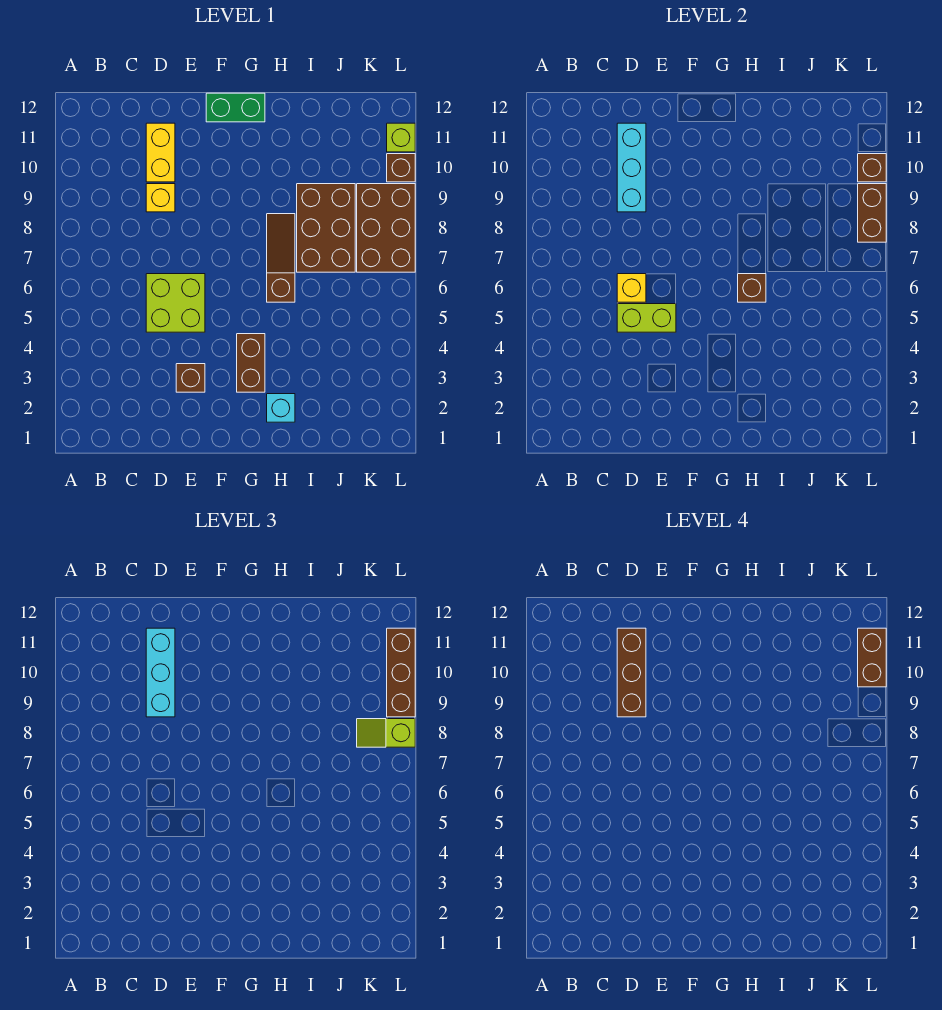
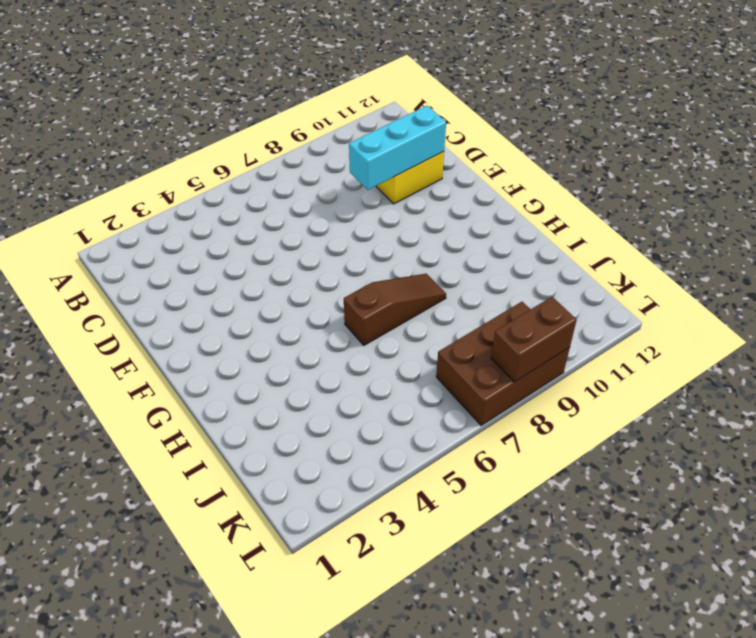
none -> lime 2x2 brick [146,274,205,332]
none -> yellow 1x1 brick [146,184,175,212]
none -> brown 1x1 brick [176,364,205,392]

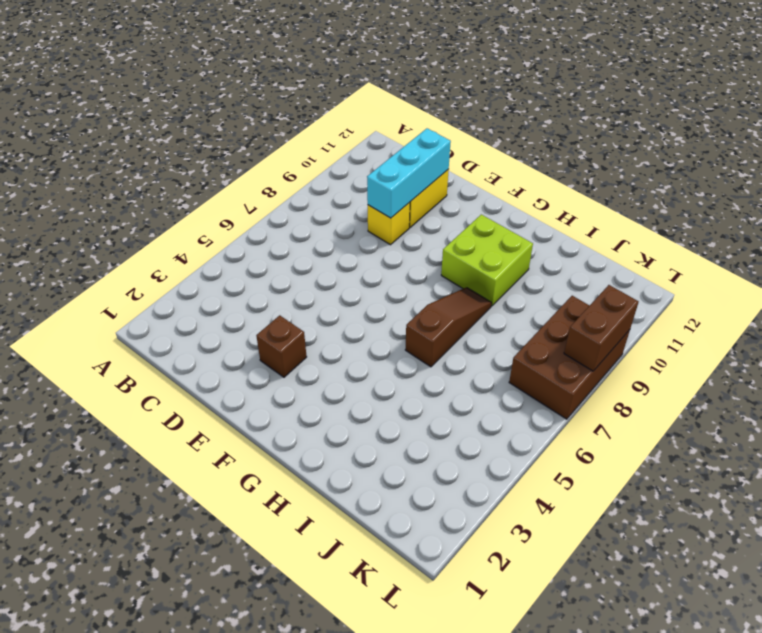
lime 2x2 brick [441,215,533,306] -> lime 2x2 brick moved to [146,274,205,332]
none -> green 1x2 brick [206,93,265,122]
none -> brown 1x2 brick [237,334,265,392]
none -> cyan 1x1 brick [267,394,295,422]

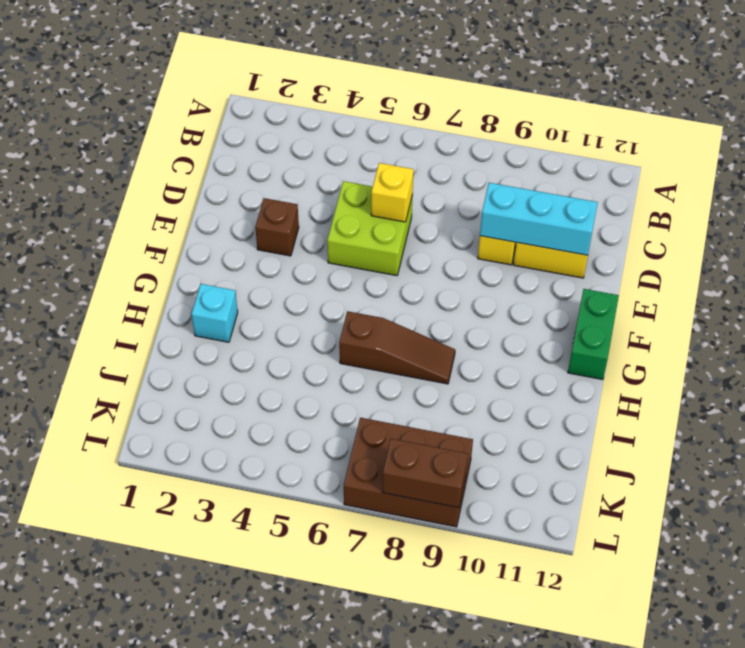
none -> brown 1x2 brick [237,334,265,392]
none -> brown 2x3 brick [297,184,355,272]
none -> brown 1x1 brick [387,154,415,182]

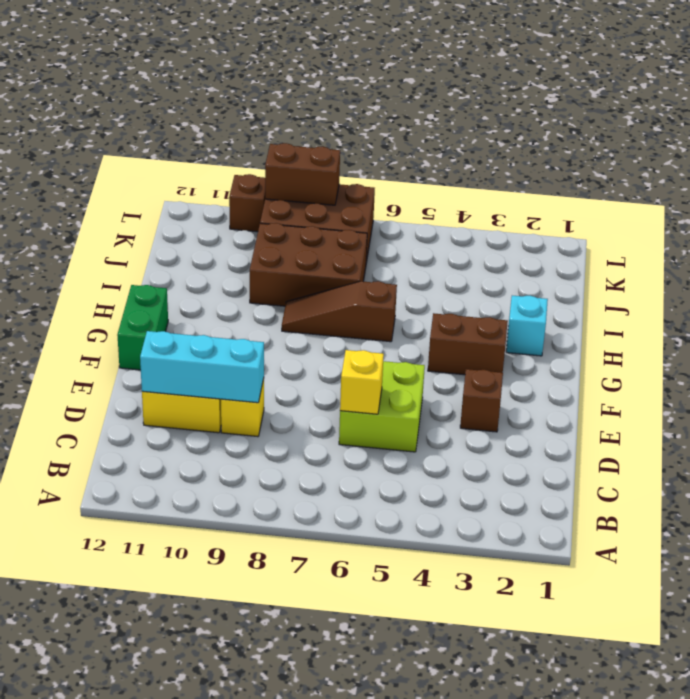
none -> lime 1x1 brick [387,123,415,152]
none -> lime 1x2 brick [617,304,676,332]
none -> brown 1x1 brick [738,274,766,302]

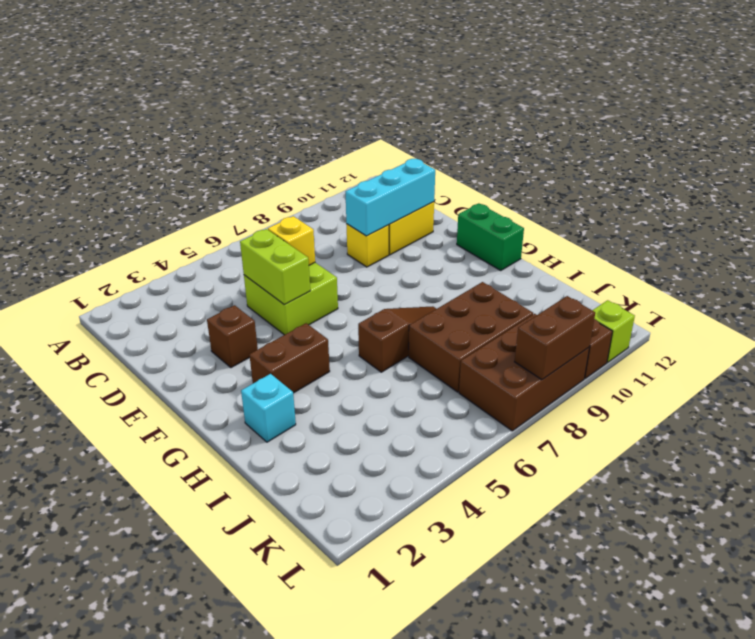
none -> brown 1x1 brick [738,274,766,302]
none -> brown 1x1 brick [858,154,886,182]
none -> cyan 1x3 brick [146,628,175,717]

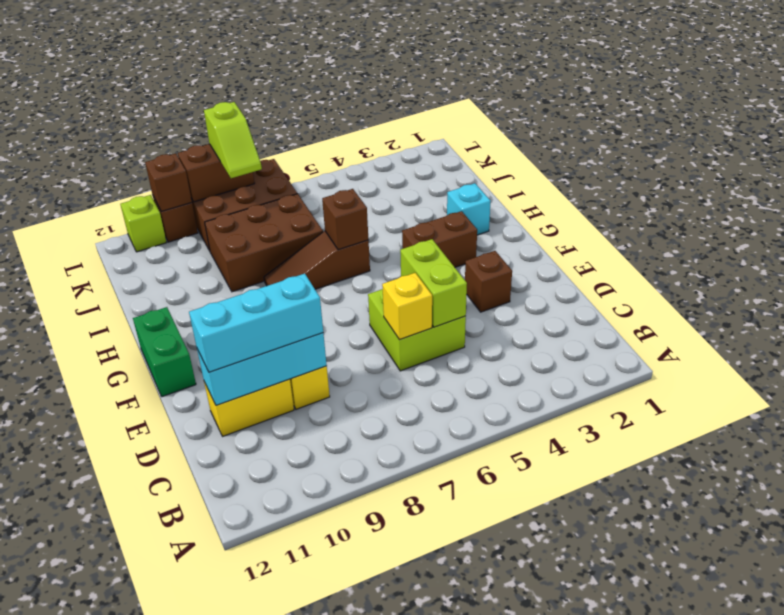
none -> brown 1x3 brick [387,628,415,717]
none -> brown 1x3 brick [617,628,646,717]
none -> brown 1x2 brick [858,628,886,687]

